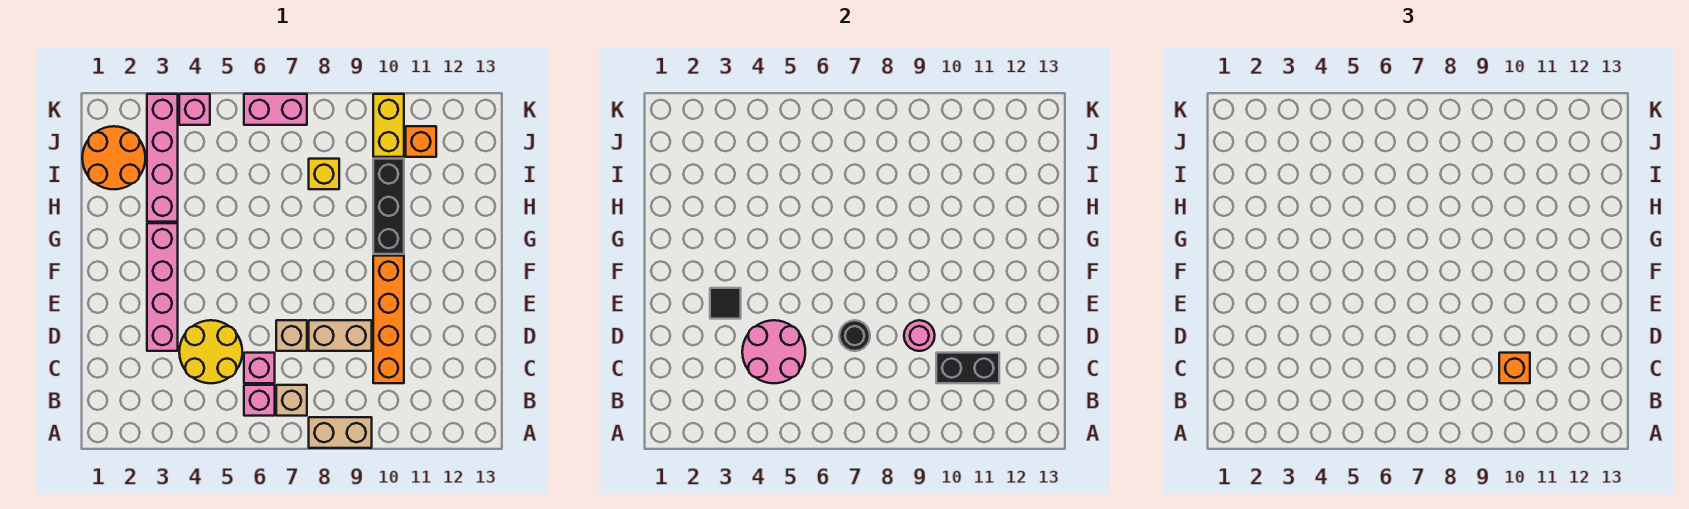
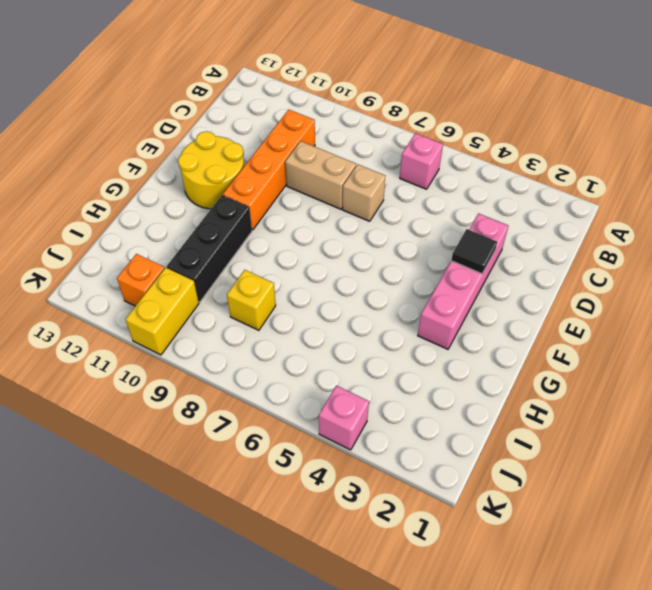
yellow 2x2 round brick [178,131,244,209] -> yellow 2x2 round brick moved to [179,320,242,383]
none -> tan 1x2 brick [309,417,372,448]
none -> tan 1x1 brick [276,385,307,416]
none -> pink 1x1 brick [244,353,275,383]

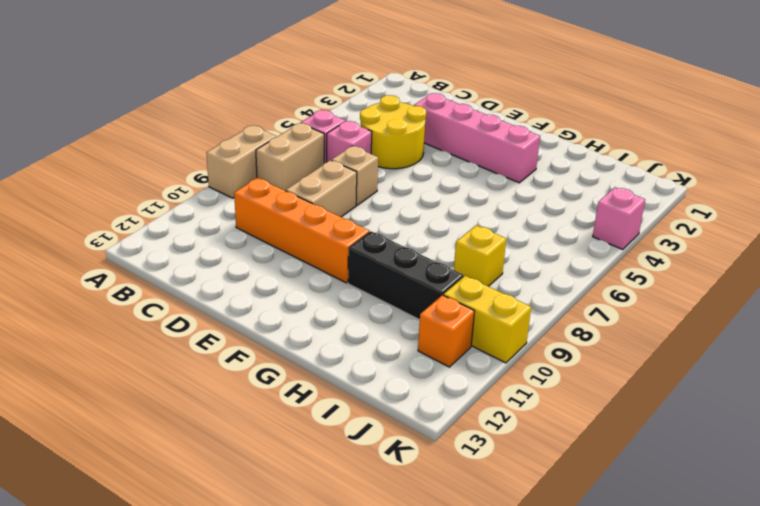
tan 1x2 brick [256,123,324,191] -> tan 1x1 brick [276,385,307,416]
none -> pink 1x4 brick [147,94,178,222]
none -> orange 2x2 round brick [82,126,145,189]
none -> pink 1x2 brick [244,94,307,125]

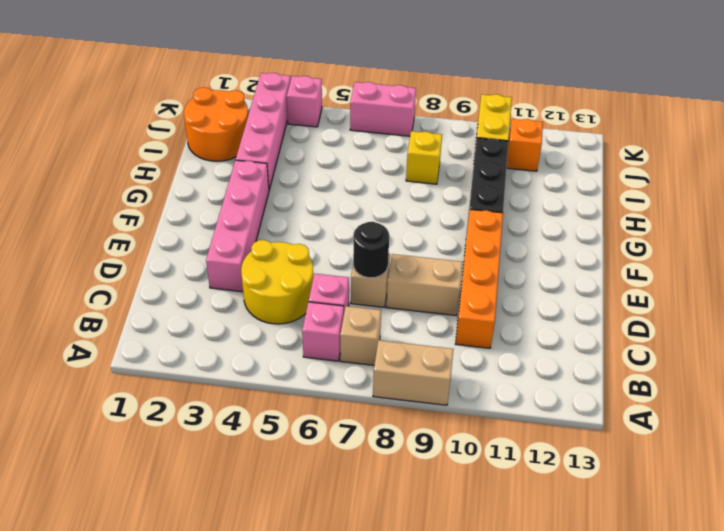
none -> pink 2x2 round brick [742,320,805,383]
none -> black 1x2 brick [936,353,999,383]
none -> pink 1x1 round brick [904,320,935,351]

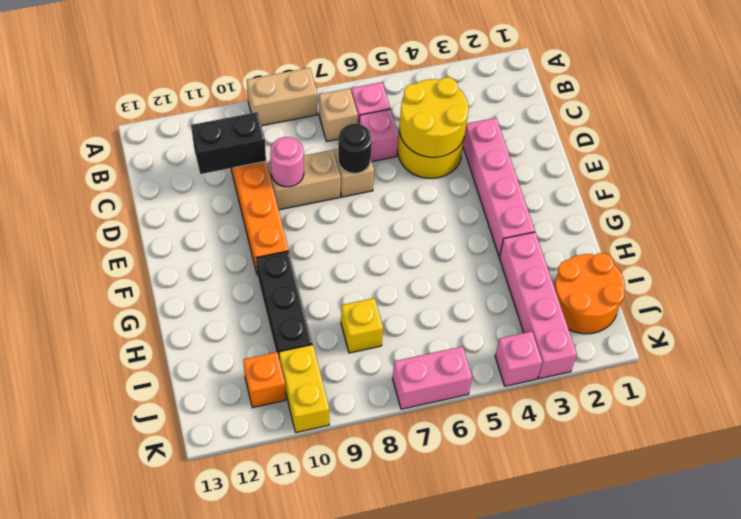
yellow 2x2 round brick [399,77,469,157] -> pink 2x2 round brick [742,320,805,383]
none -> black 1x1 tile [710,288,741,319]
none -> orange 1x1 brick [1499,353,1530,383]

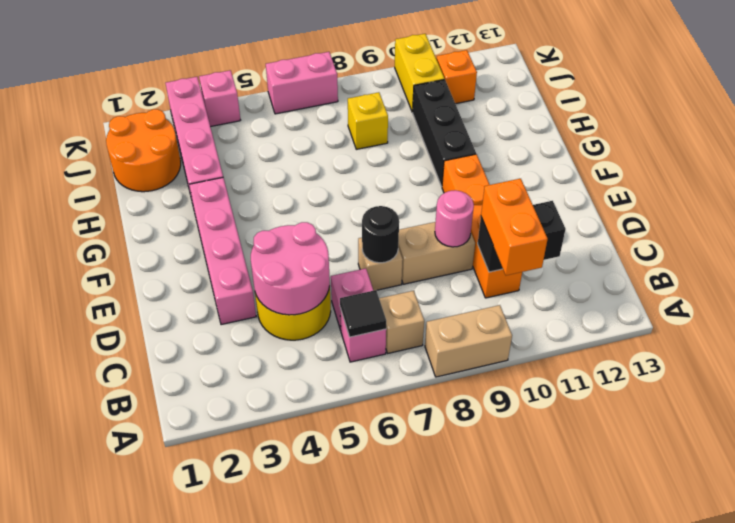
black 1x1 tile [340,290,386,337] -> black 1x1 tile moved to [710,288,741,319]
orange 1x2 brick [481,179,548,275] -> orange 1x1 brick [1499,353,1530,383]

